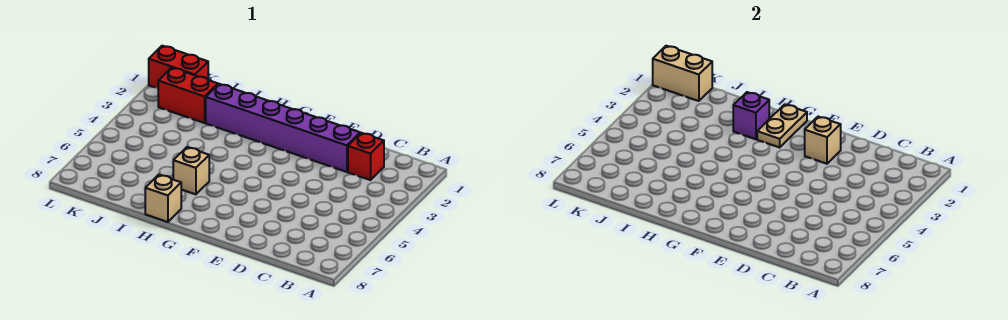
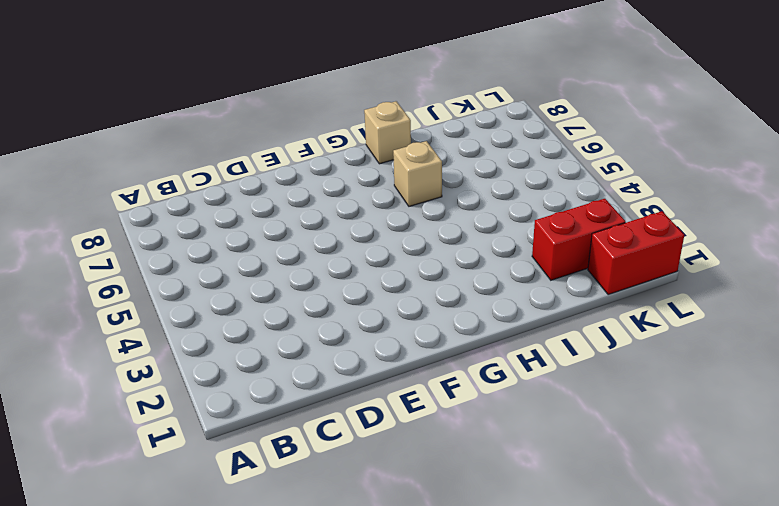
none -> red 1x1 brick [348,133,384,180]
none -> purple 1x6 brick [206,84,360,172]

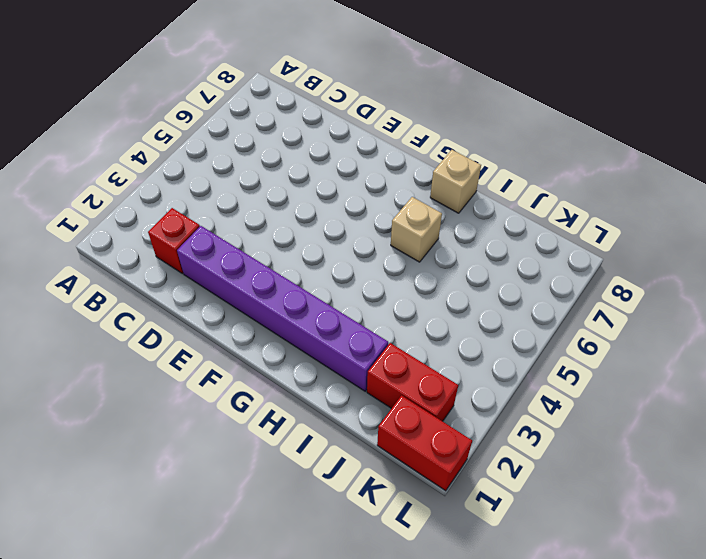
none -> tan 1x1 brick [805,117,841,164]
none -> tan 1x2 plate [757,104,807,147]

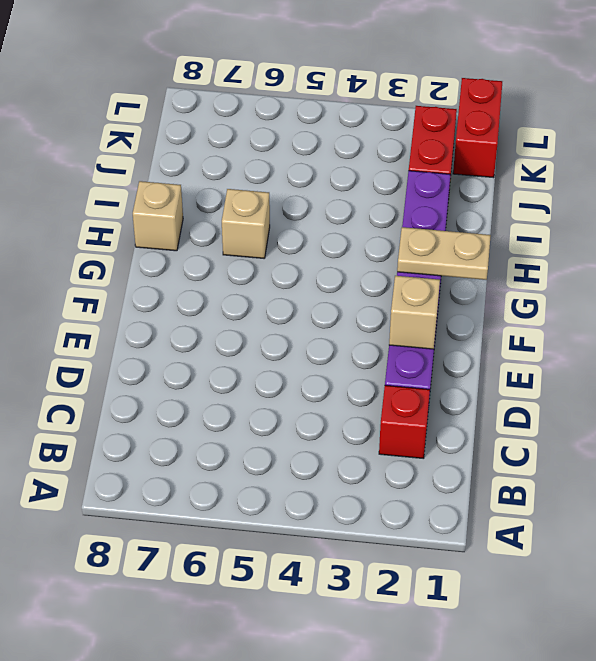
none -> purple 1x1 brick [733,92,769,139]
none -> tan 1x2 brick [653,46,712,101]

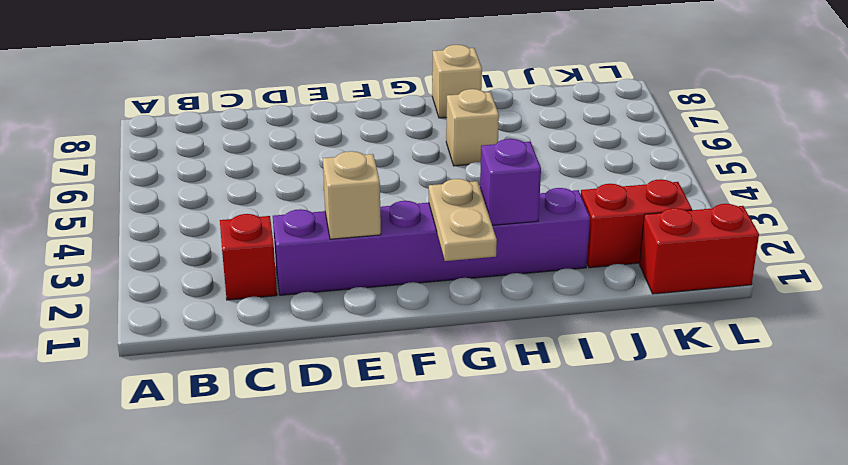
none -> tan 1x2 brick [653,46,712,101]

